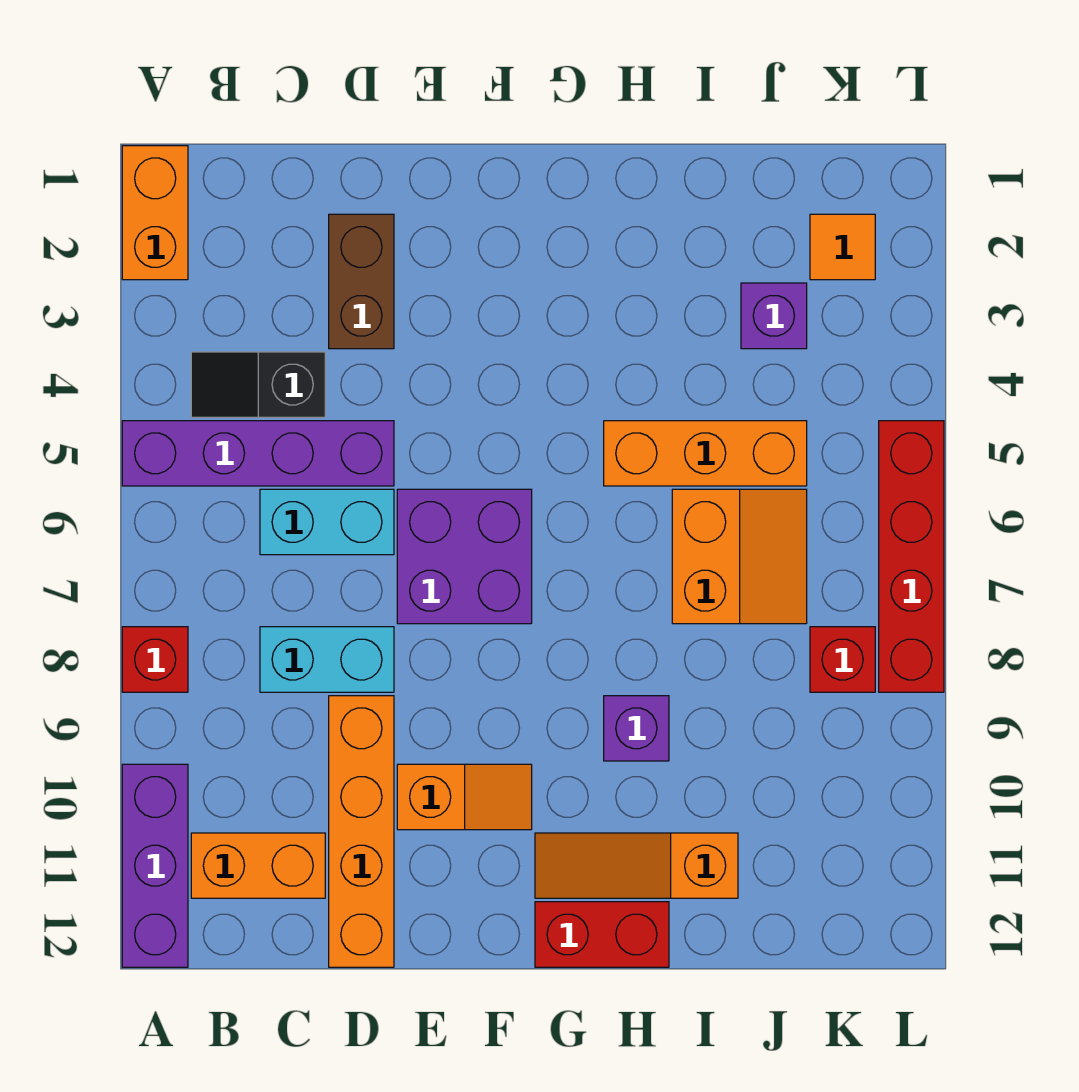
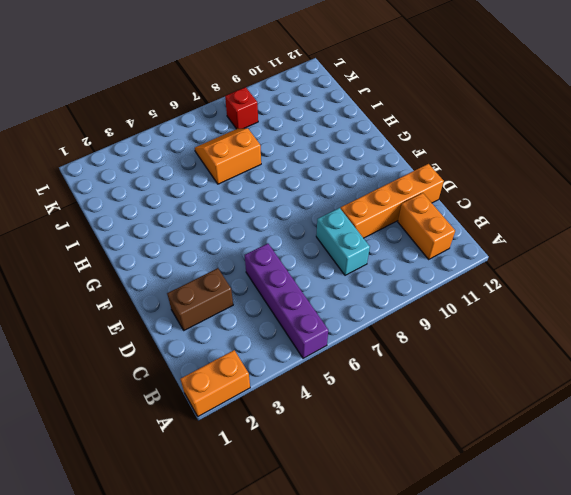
none -> red 1x1 brick [122,627,188,692]
none -> purple 1x3 brick [122,764,188,967]
none -> black 1x2 slope [191,352,325,417]

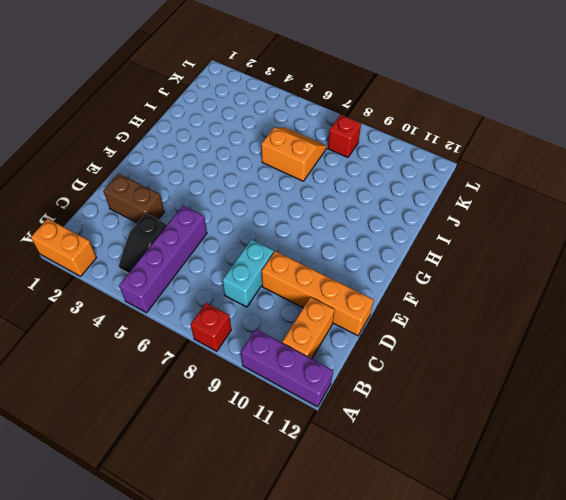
none -> cyan 1x2 brick [260,489,394,555]
none -> purple 2x2 brick [397,489,532,624]
none -> orange 1x2 slope [397,764,532,830]

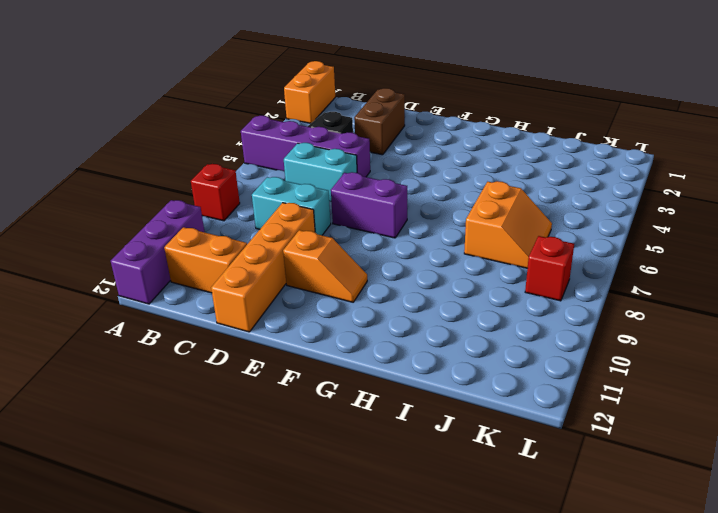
purple 1x2 brick [331,172,407,238] -> purple 2x2 brick [397,489,532,624]
none -> orange 1x3 slope [535,833,738,898]
none -> red 1x2 brick [535,902,669,967]
none -> orange 1x3 brick [604,421,807,486]

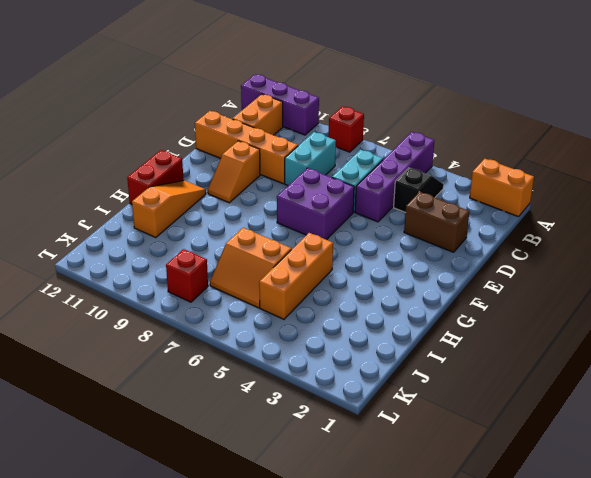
none -> purple 1x1 brick [604,696,669,761]
none -> purple 1x1 brick [741,283,807,349]
none -> orange 1x1 tile [810,214,875,280]

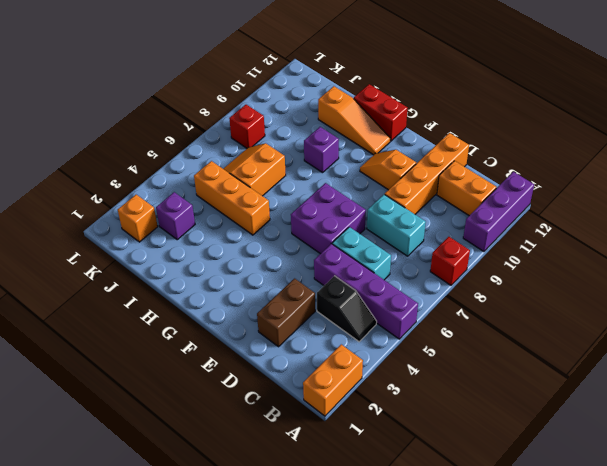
orange 1x1 brick [118,195,158,242] -> orange 1x1 tile [810,214,875,280]
none -> red 1x4 brick [879,421,944,692]

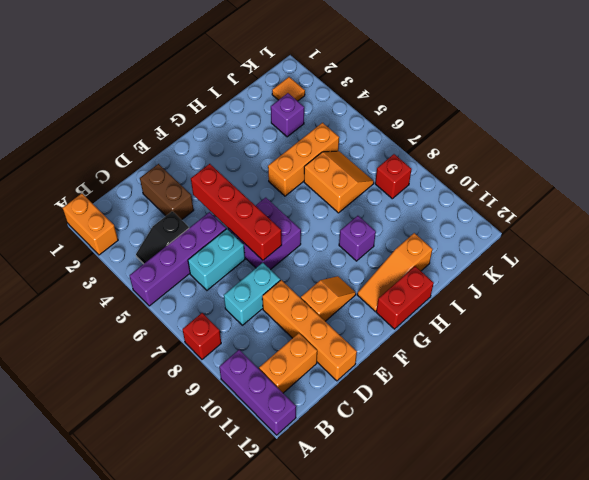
red 1x4 brick [191,164,282,260] -> red 1x4 brick moved to [879,421,944,692]

